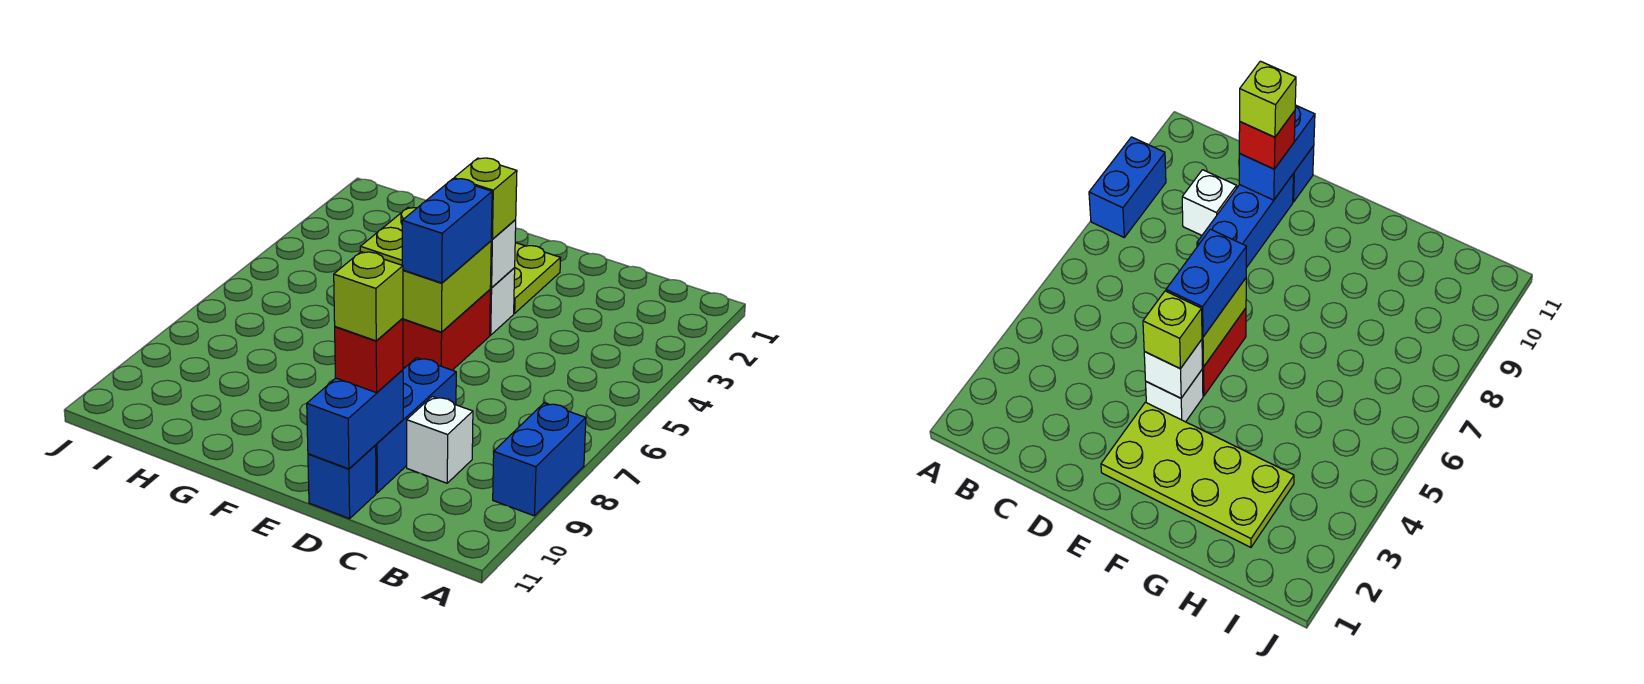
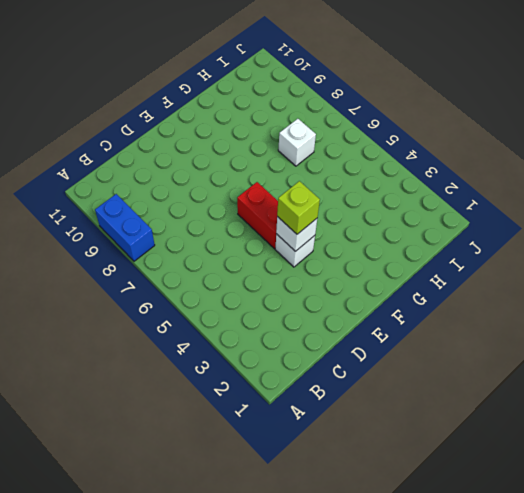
white 1x1 brick [278,119,316,166] -> white 1x1 brick moved to [407,396,473,483]
none -> blue 1x3 brick [376,358,456,493]
none -> blue 1x1 brick [308,445,376,519]
none -> lime 2x4 plate [360,208,561,313]

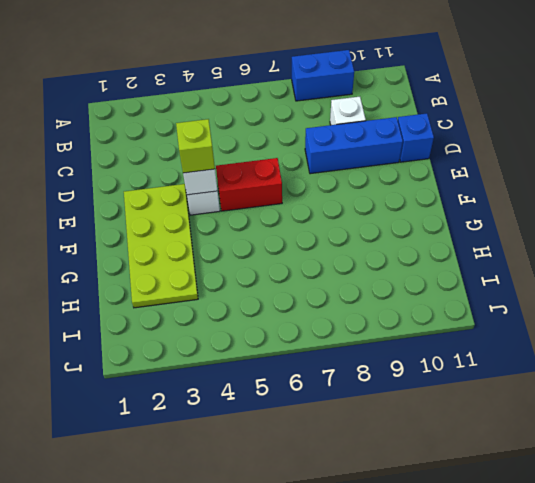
none -> blue 1x2 brick [307,370,403,469]
none -> lime 1x2 brick [403,241,491,332]
none -> red 1x1 brick [335,318,403,393]

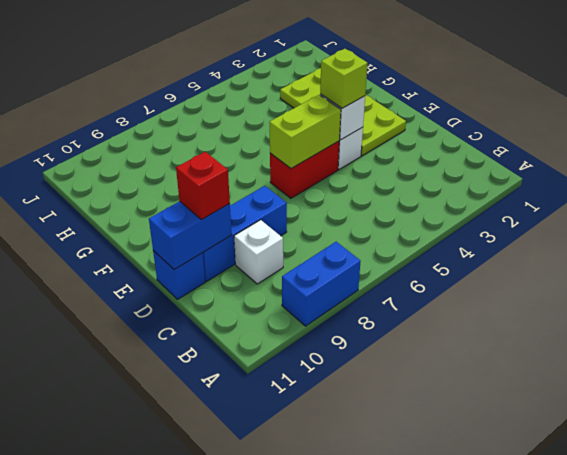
none -> blue 1x2 brick [402,179,492,283]
none -> lime 1x1 brick [334,252,403,341]

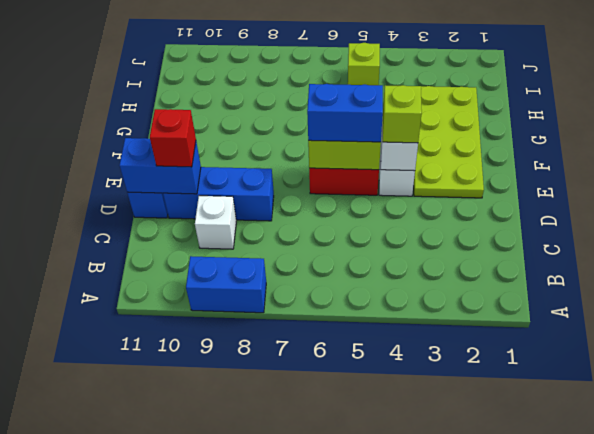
lime 1x1 brick [348,43,380,85] -> lime 1x1 brick moved to [334,252,403,341]

